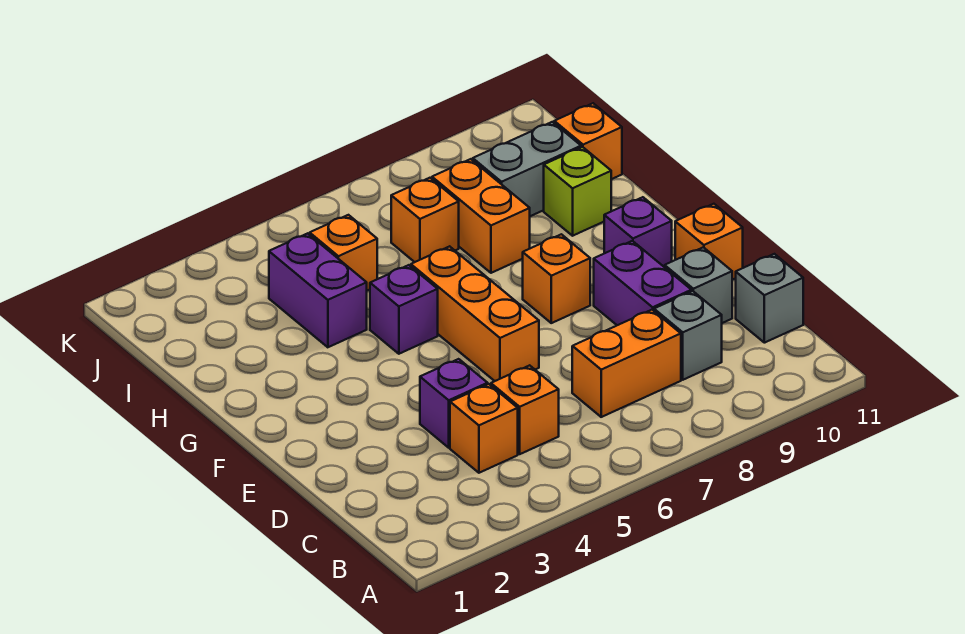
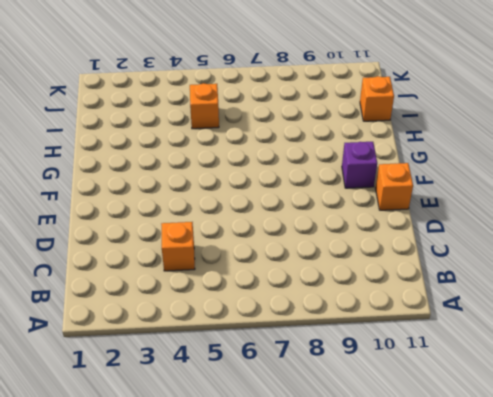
none -> orange 1x1 brick [491,365,559,454]
none -> orange 1x2 brick [572,310,681,417]
none -> grey 1x1 brick [654,291,722,380]

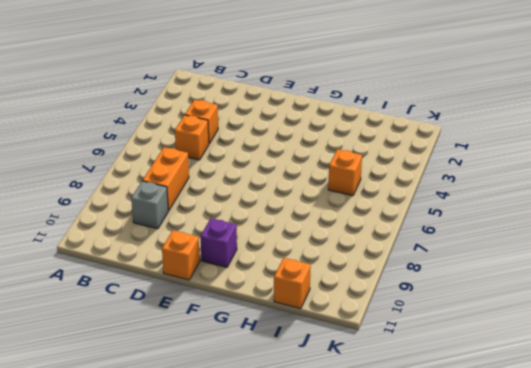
none -> grey 1x1 brick [736,254,803,343]
none -> purple 1x1 brick [420,359,488,448]
none -> purple 1x2 brick [594,241,691,325]

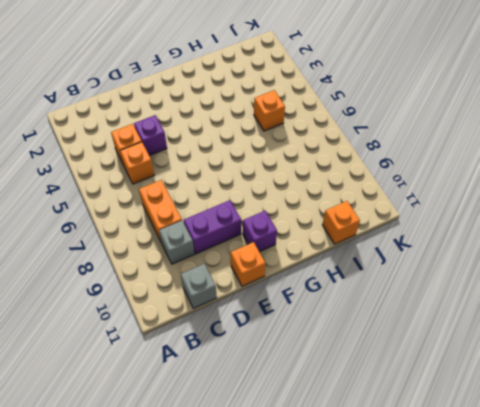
none -> grey 1x1 brick [665,247,732,323]
none -> orange 1x3 brick [411,246,539,381]
none -> orange 1x1 brick [523,234,590,323]

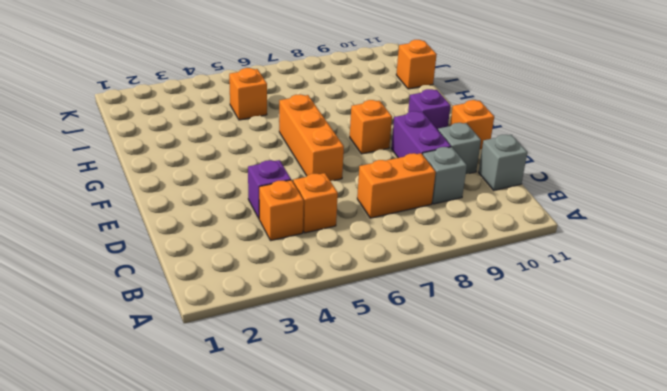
none -> purple 1x1 brick [370,265,438,354]
none -> purple 1x2 brick [269,233,367,347]
none -> orange 1x2 brick [432,159,530,273]

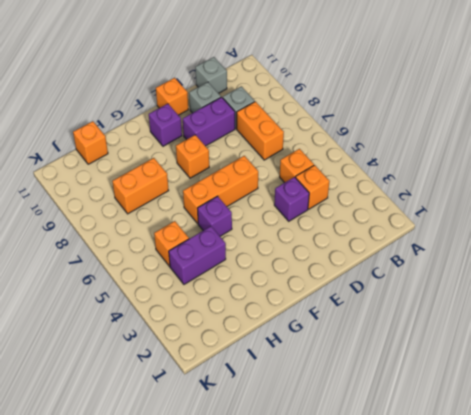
none -> lime 1x1 brick [544,147,611,236]
none -> orange 1x1 brick [391,178,459,262]
none -> grey 1x2 brick [473,122,581,216]

